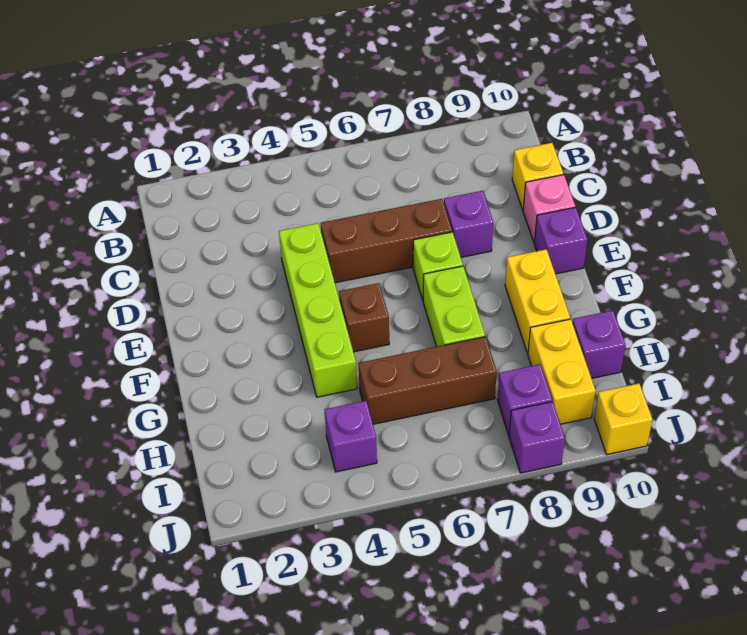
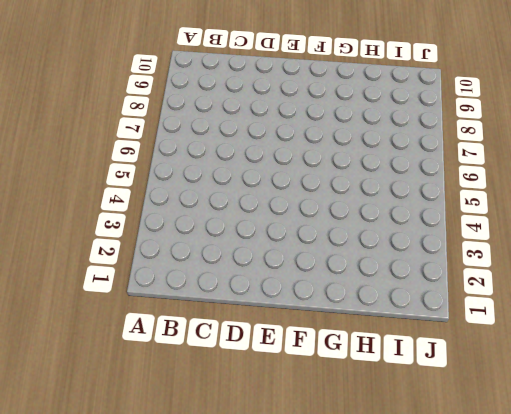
none -> yellow 1x1 brick [512,143,563,210]
none -> lime 1x4 brick [279,223,357,397]
none -> brown 1x3 brick [321,199,452,283]

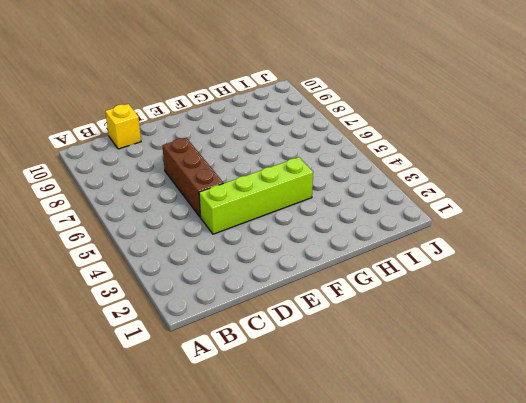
none -> purple 1x1 brick [444,191,493,257]
none -> pink 1x1 brick [523,175,575,242]
none -> lime 1x1 brick [413,232,463,300]

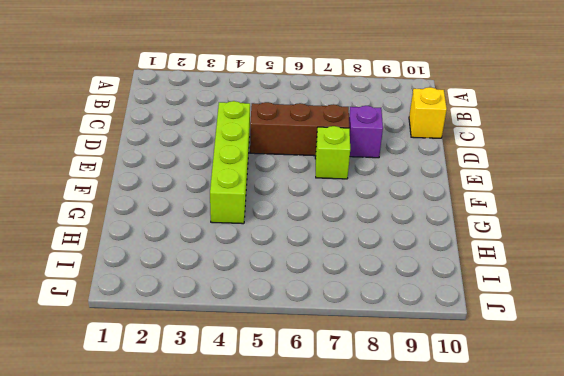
none -> pink 1x1 brick [523,175,575,242]
none -> purple 1x1 brick [534,207,587,274]
none -> brown 1x1 brick [339,283,389,352]

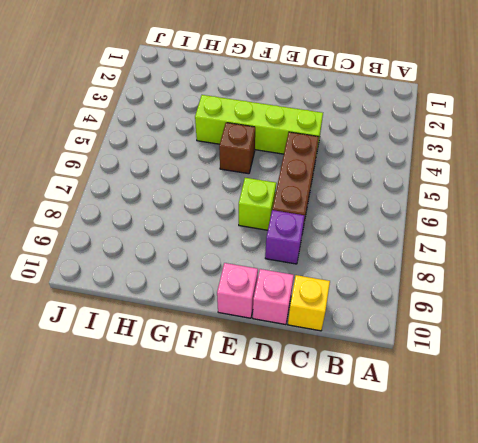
pink 1x1 brick [217,263,258,318] -> purple 1x1 brick [534,207,587,274]
none -> lime 1x2 brick [423,266,485,347]
none -> yellow 1x2 brick [505,249,570,353]
none -> brown 1x3 brick [358,337,497,424]

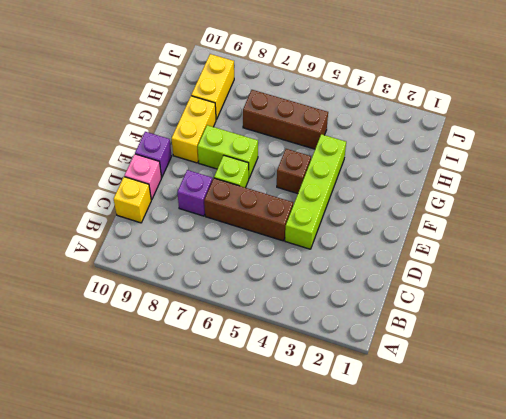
lime 1x2 brick [198,125,258,178] -> lime 1x2 brick turned to [423,266,485,347]
none -> purple 1x1 brick [572,310,625,378]
none -> purple 1x1 brick [325,401,377,472]
none -> purple 1x1 brick [497,364,552,435]

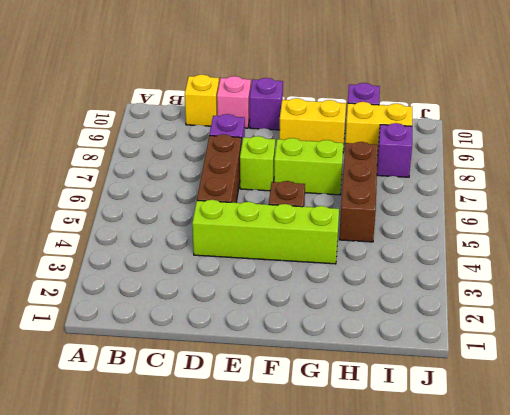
none -> purple 1x1 brick [325,401,377,472]
none -> purple 1x1 brick [509,402,565,473]
none -> yellow 1x1 brick [594,383,652,454]

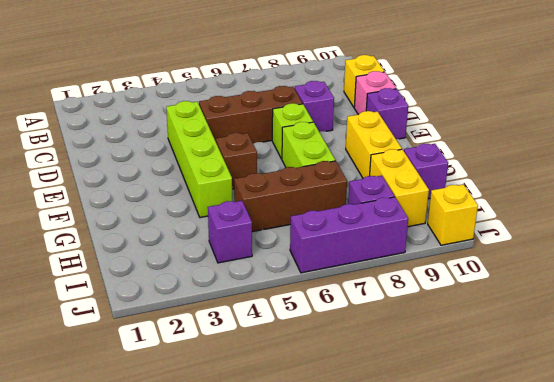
purple 1x3 brick [290,197,408,273] -> purple 1x1 brick [509,402,565,473]

